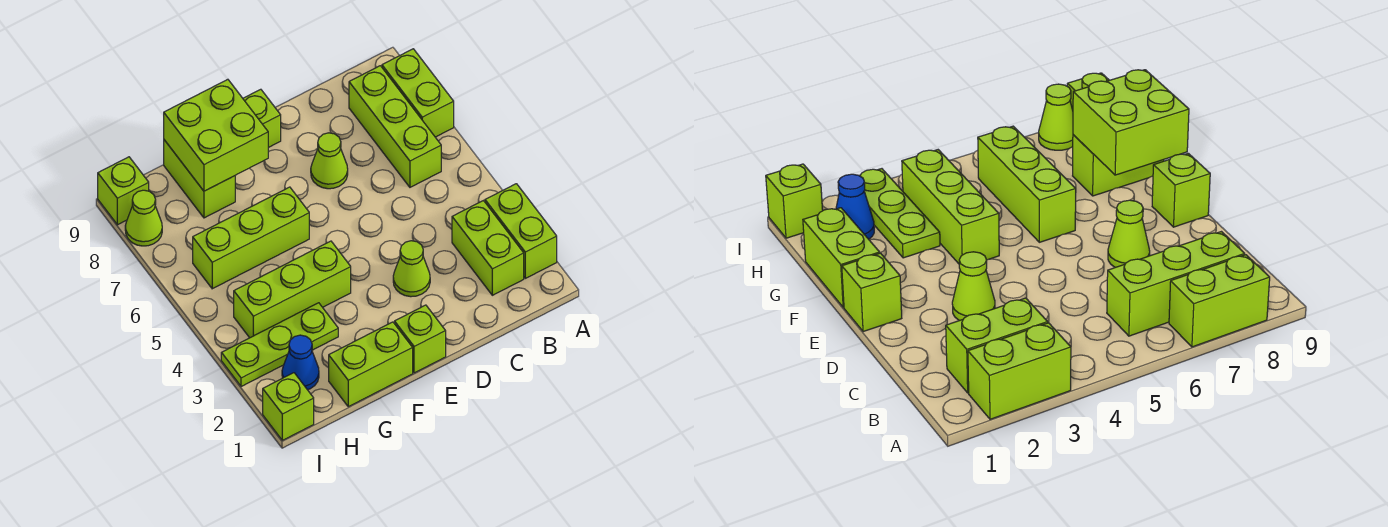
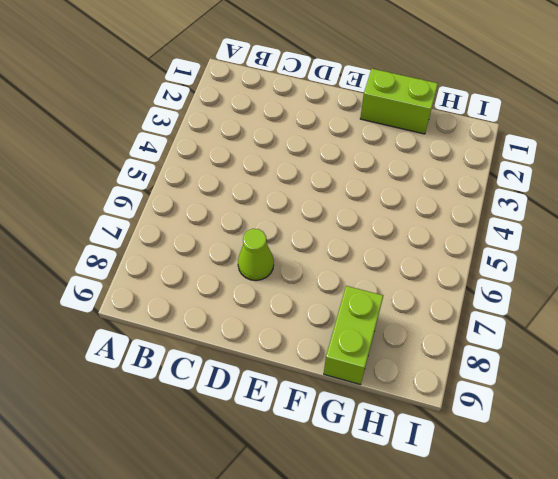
none -> lime 1x2 brick [485,184,557,278]
none -> lime 1x2 brick [382,49,454,137]
none -> lime 1x2 brick [452,201,524,295]

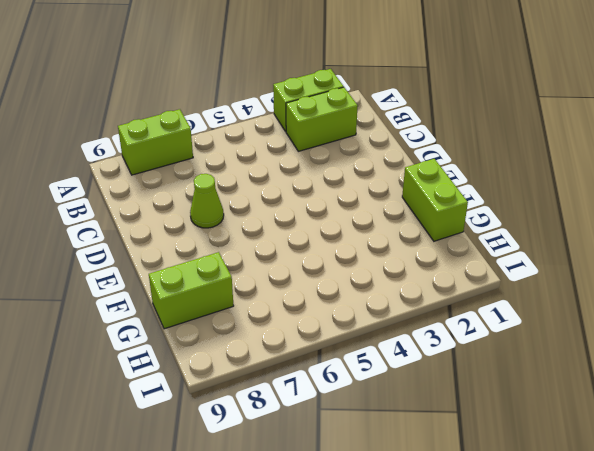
none -> lime 1x3 brick [349,66,441,187]
none -> lime 1x1 cone [393,241,430,297]
none -> lime 1x1 brick [395,305,446,373]

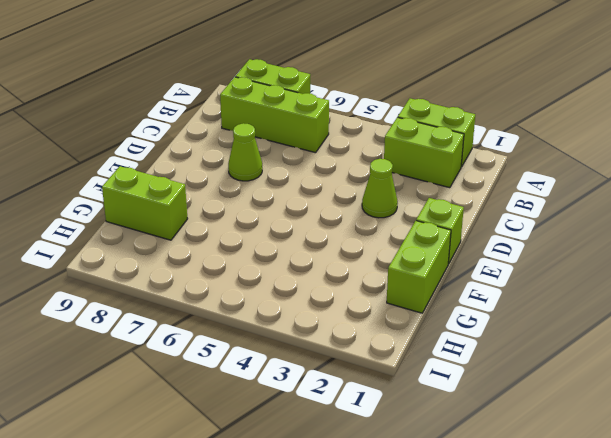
none -> lime 1x1 brick [243,89,281,148]
none -> lime 1x3 brick [234,241,351,338]
none -> lime 1x3 brick [193,187,309,289]

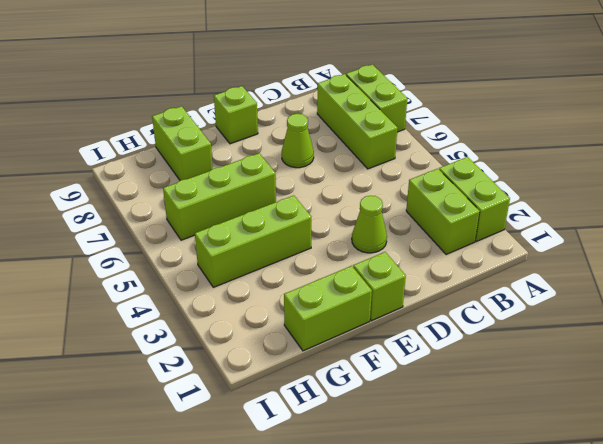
none -> lime 1x3 plate [221,303,338,387]
none -> blue 1x1 cone [282,335,319,390]
none -> lime 1x1 brick [263,373,314,440]

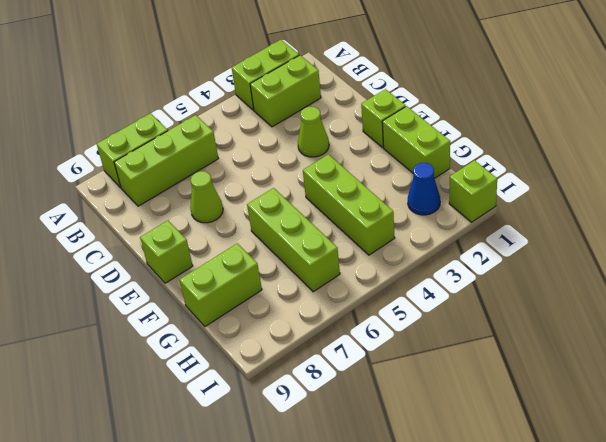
none -> lime 1x3 plate [221,303,338,387]
none -> lime 1x1 cone [125,190,162,246]
none -> lime 1x1 brick [98,157,149,225]

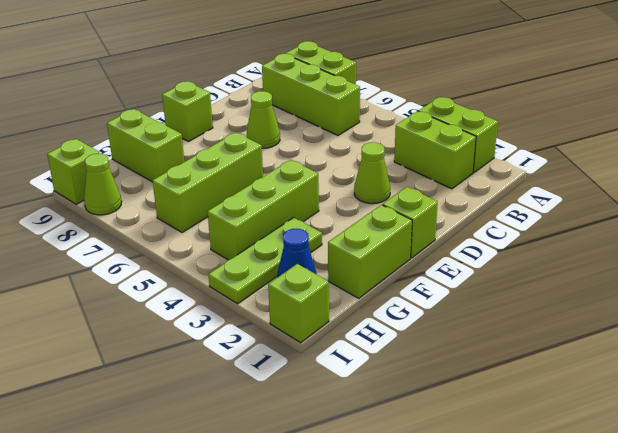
none -> lime 2x2 brick [164,79,268,191]

